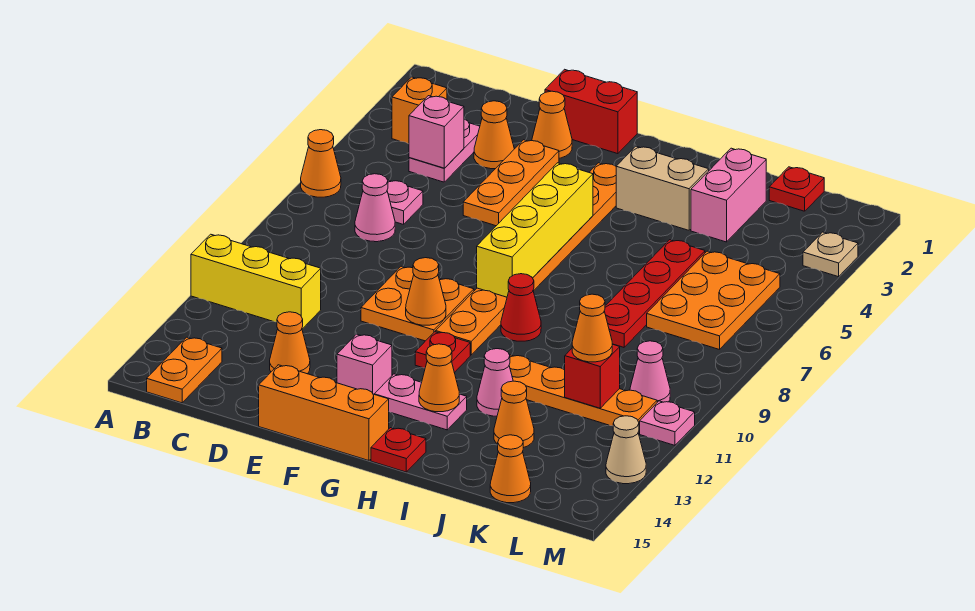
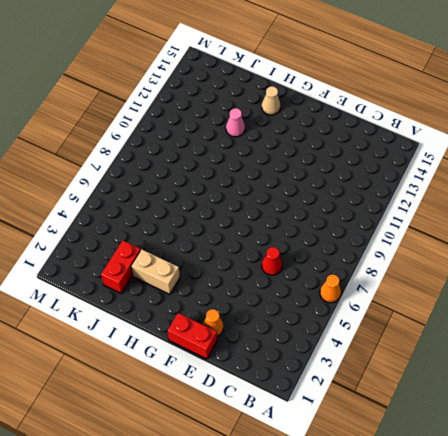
red 1x1 cone [262,247,282,275] -> red 1x1 cone moved to [501,274,541,341]
tan 1x1 cone [262,86,280,115] -> tan 1x1 cone moved to [606,416,646,484]
red 1x2 brick [101,241,141,293] -> pink 1x2 brick [691,148,766,242]
none -> yellow 1x3 brick [191,234,321,329]
none -> orange 1x1 brick [392,77,447,144]
none -> orange 1x2 plate [147,337,222,403]
none -> pink 1x2 plate [409,119,480,182]

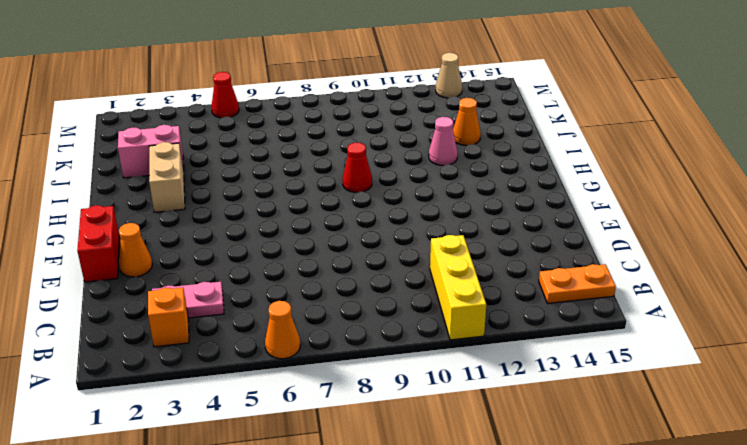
red 1x1 cone [211,72,239,118] -> none
none -> pink 1x1 plate [387,180,423,225]
none -> pink 1x1 cone [355,174,395,242]
none -> orange 1x1 cone [474,101,514,169]
none -> orange 1x1 cone [270,312,310,374]

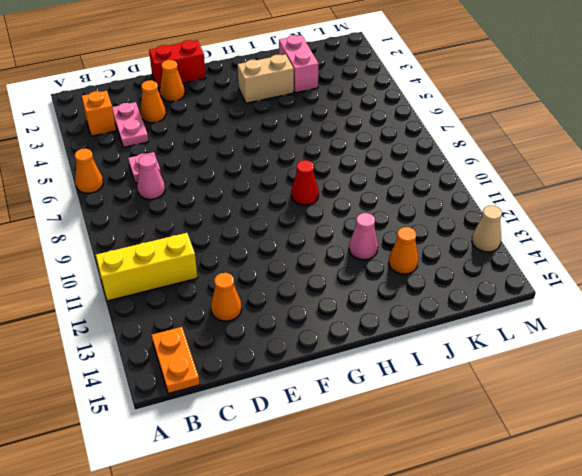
none -> orange 1x3 plate [463,140,559,226]
none -> orange 2x2 plate [361,266,474,341]
none -> orange 1x3 brick [259,365,389,461]
none -> pink 1x1 brick [337,334,392,394]

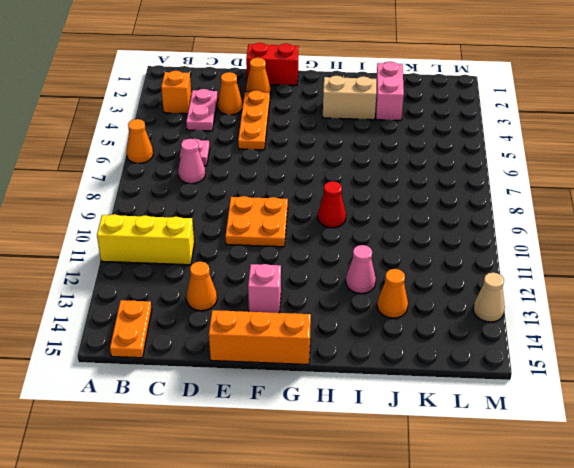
none -> orange 1x8 plate [436,163,616,355]
none -> red 1x1 plate [415,332,470,373]
none -> pink 1x2 plate [374,374,467,430]
none -> red 1x1 plate [371,428,426,472]

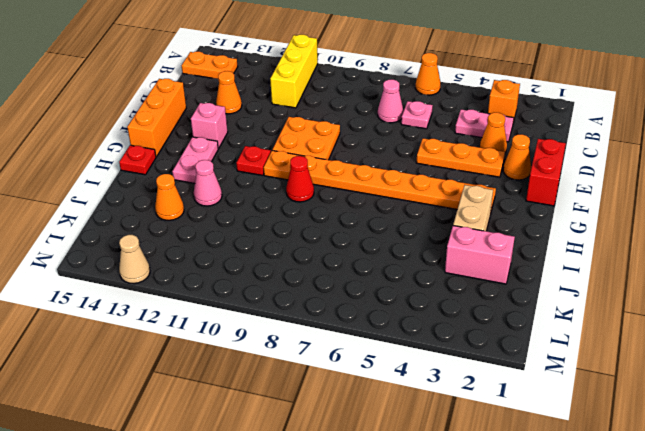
none -> orange 1x4 plate [509,355,657,433]
none -> red 1x4 plate [604,240,705,347]
none -> red 1x1 plate [769,167,824,211]
none -> orange 2x3 plate [647,251,780,350]

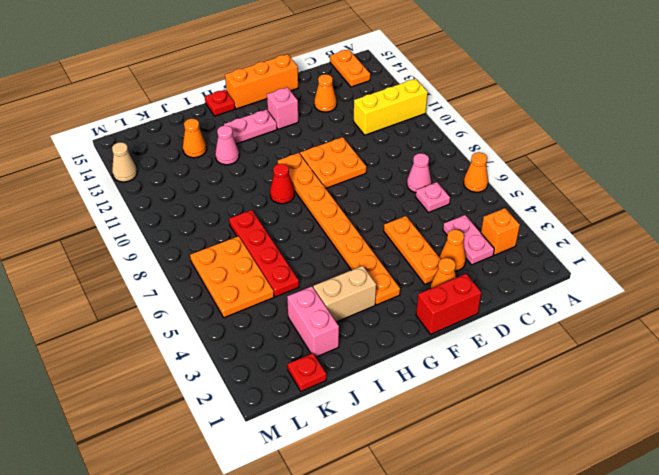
none -> red 1x1 plate [415,332,470,373]
none -> orange 1x4 plate [509,355,657,433]
none -> orange 1x1 cone [490,435,531,503]
none -> pink 1x1 cone [630,341,670,402]

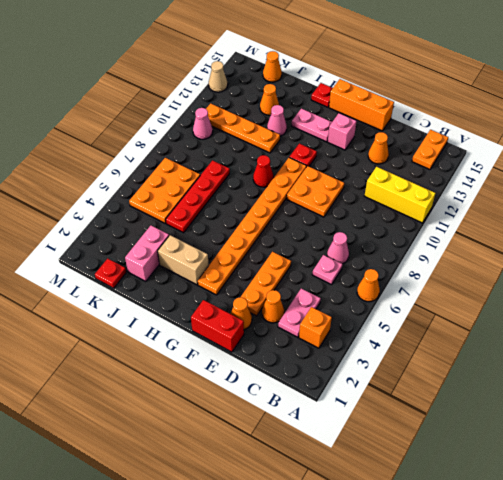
none -> tan 1x1 plate [803,232,858,277]
none -> pink 1x1 plate [640,401,695,445]
none -> pink 1x1 brick [409,96,464,168]
none -> orange 1x1 cone [406,258,446,325]

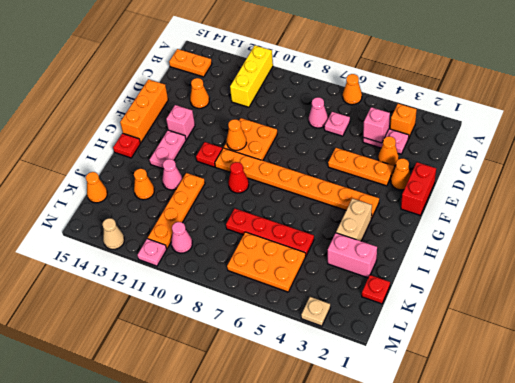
none -> yellow 1x4 brick [477,163,593,297]
none -> orange 1x1 cone [419,344,459,412]
none -> red 1x1 brick [565,344,620,408]
none -> orange 1x1 cone [572,294,612,362]

